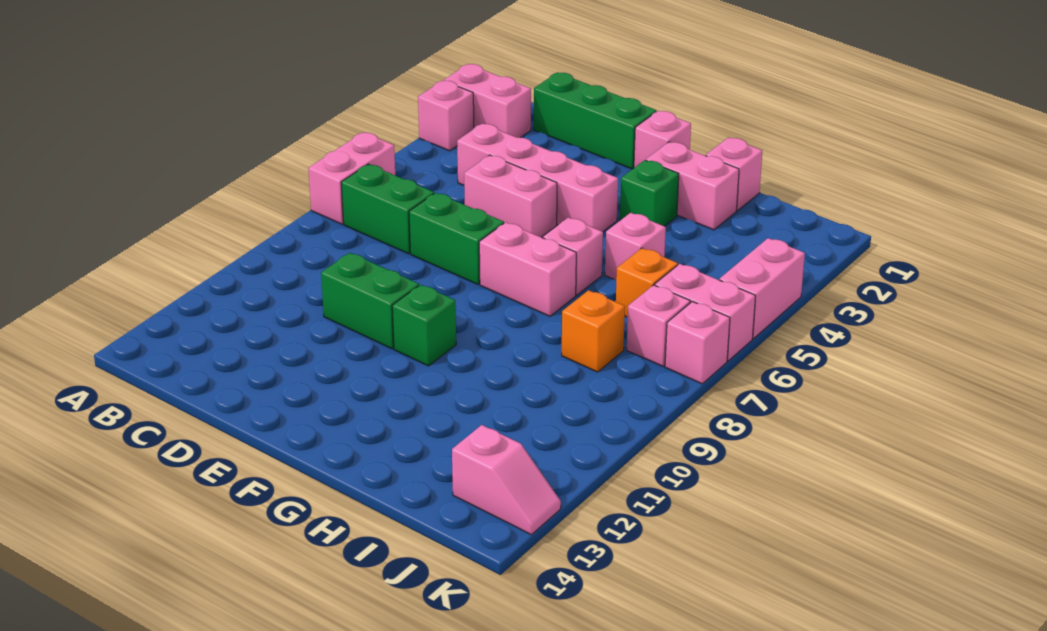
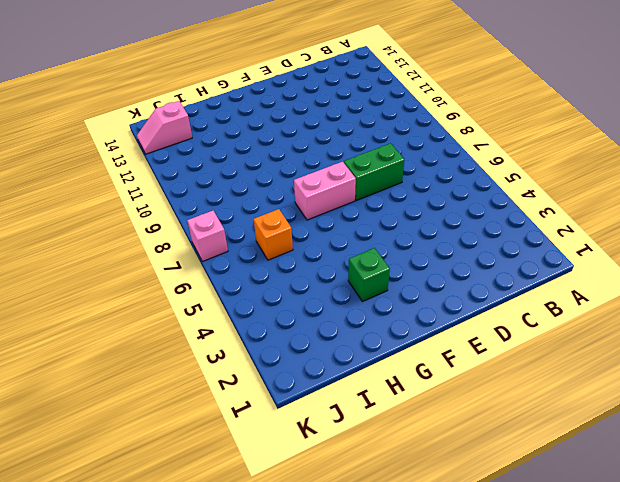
none -> pink 1x2 brick [444,64,531,138]
none -> pink 1x1 brick [418,81,474,151]
none -> pink 1x2 brick [308,132,395,224]

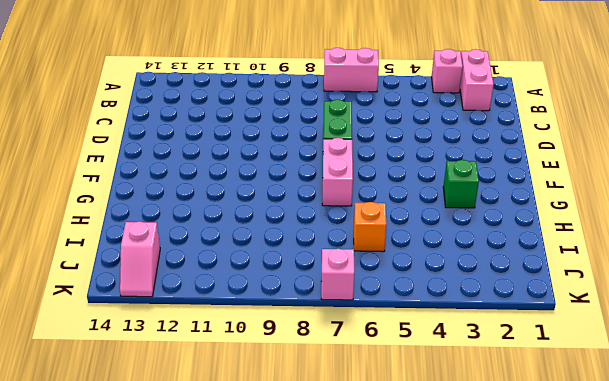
none -> green 1x2 brick [341,164,434,254]
none -> green 1x3 brick [534,73,656,169]
none -> pink 1x4 brick [457,124,618,232]

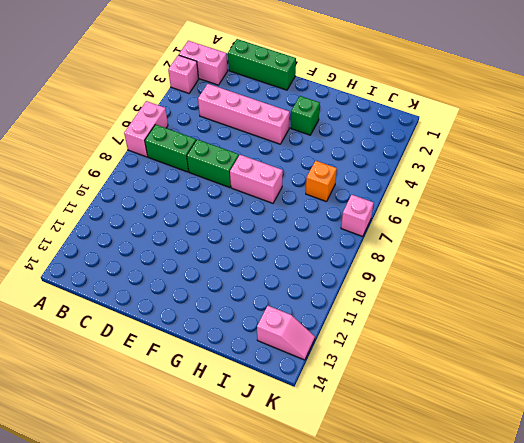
none -> pink 1x2 brick [464,155,557,237]
none -> green 1x2 brick [321,253,419,349]
none -> pink 1x1 brick [634,111,691,168]

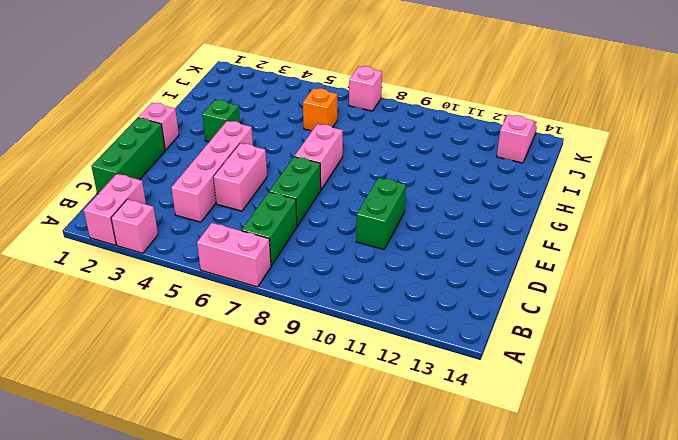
none -> green 1x1 brick [392,285,456,366]
none -> pink 1x2 brick [646,142,739,230]
none -> pink 1x1 brick [543,217,603,295]

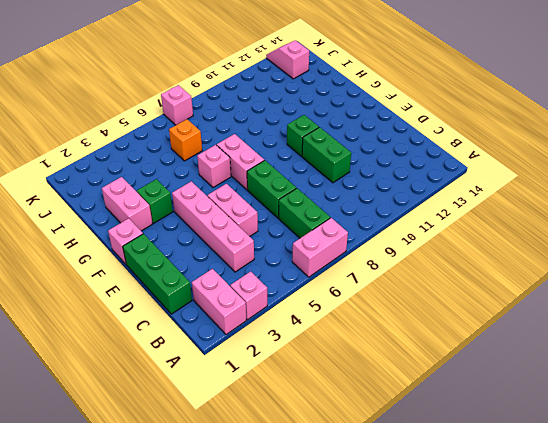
none -> pink 1x1 brick [706,137,762,211]
none -> pink 1x1 brick [605,213,666,280]
none -> orange 1x1 brick [562,290,625,372]

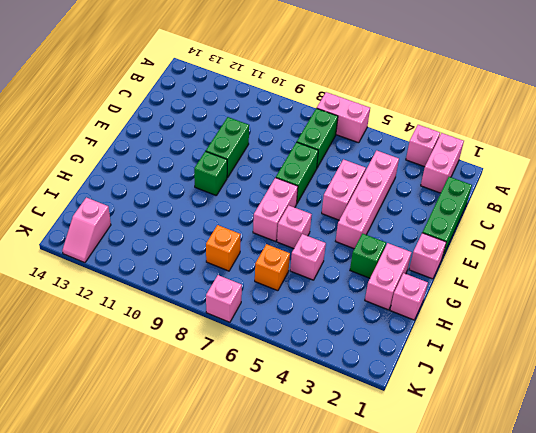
none -> pink 1x2 brick [655,264,755,361]
none -> pink 1x1 brick [627,285,690,366]
none -> pink 1x2 brick [719,238,805,339]

